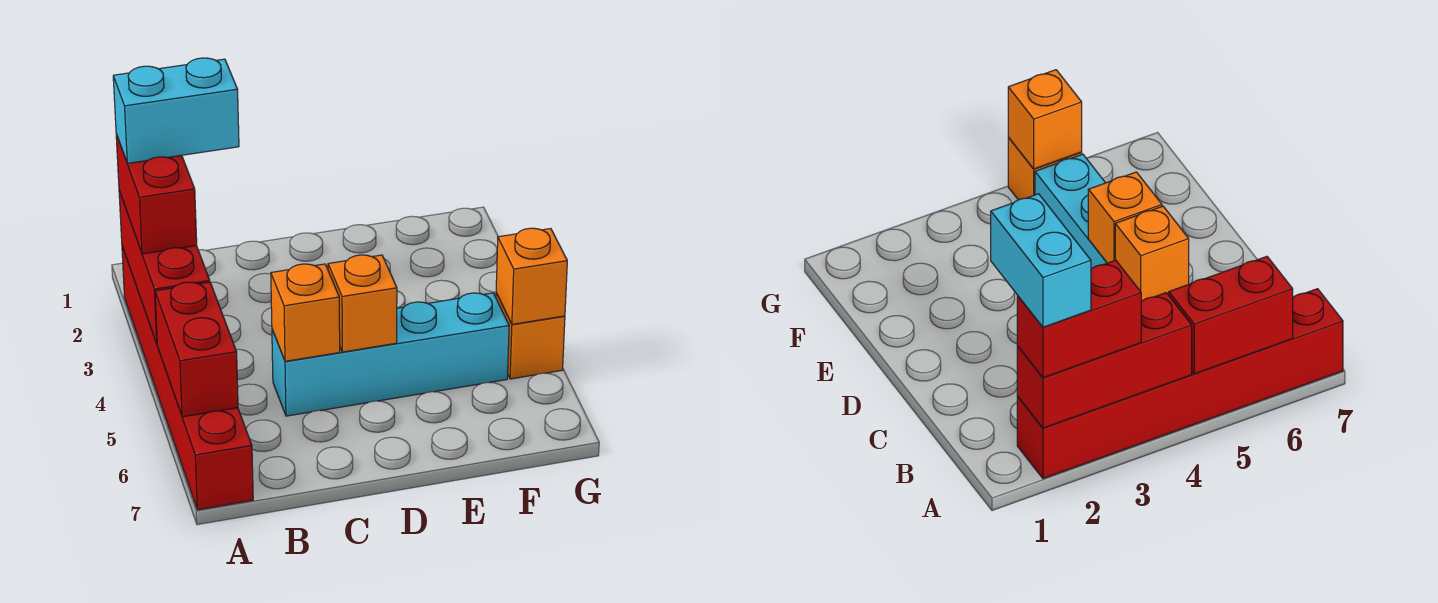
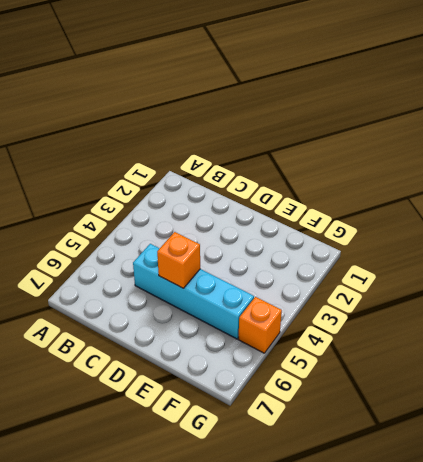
none -> red 1x6 brick [122,246,253,510]
none -> red 1x3 brick [119,191,210,344]

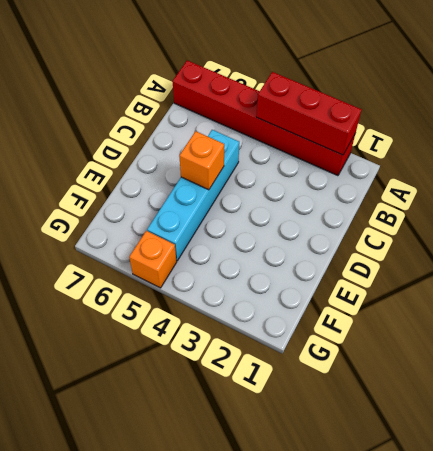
none -> red 1x2 brick [155,282,238,417]
none -> orange 1x1 brick [271,264,340,361]

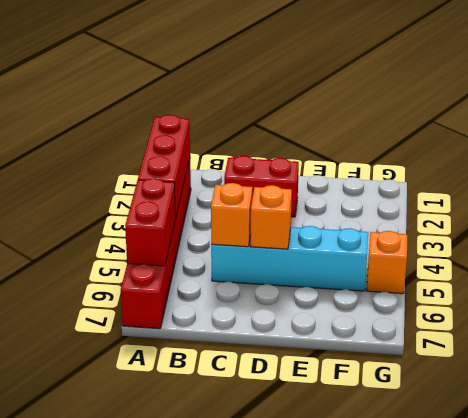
red 1x2 brick [224,156,299,217] -> red 1x2 brick turned to [116,134,197,254]
none -> orange 1x1 brick [496,228,567,324]
none -> cyan 1x2 brick [113,58,239,163]

